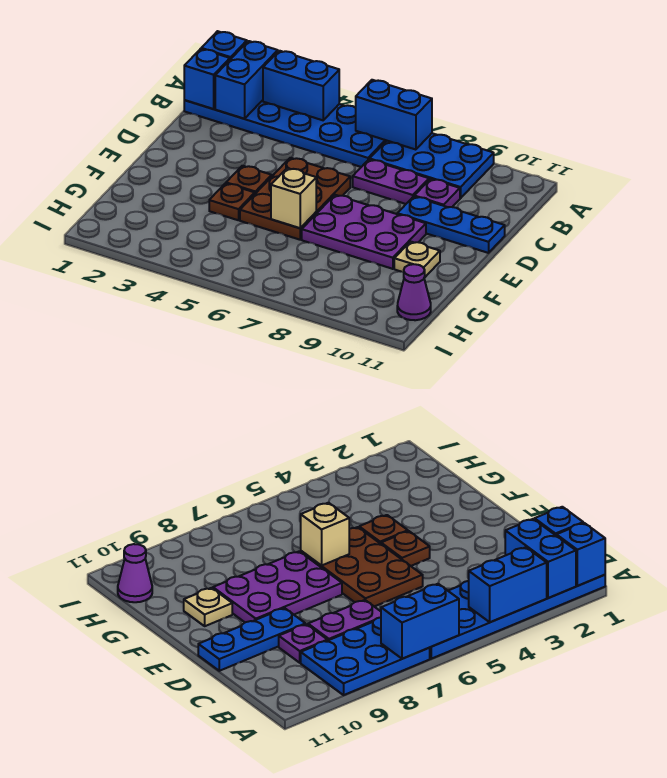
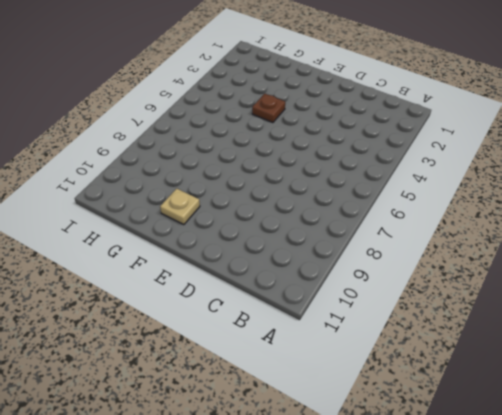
none -> blue 2x6 plate [184,100,387,167]
none -> blue 2x3 plate [370,133,494,198]
none -> purple 1x2 plate [353,159,429,204]

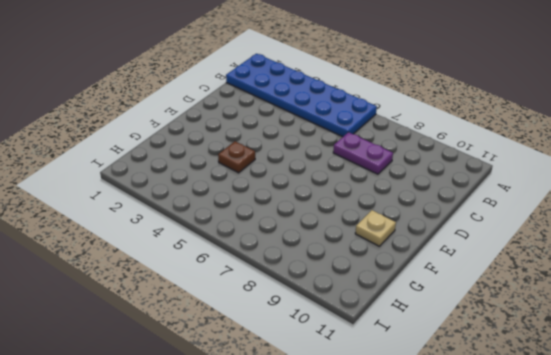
none -> blue 2x3 plate [370,133,494,198]
none -> purple 1x1 plate [414,179,460,207]
none -> brown 2x3 plate [240,158,350,240]

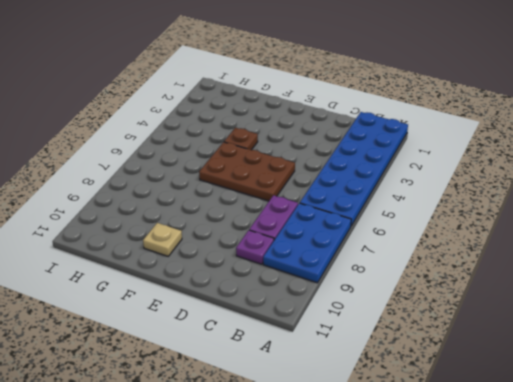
none -> blue 1x3 plate [397,196,505,253]
none -> brown 1x1 plate [226,166,272,194]
none -> purple 2x3 plate [302,195,426,269]

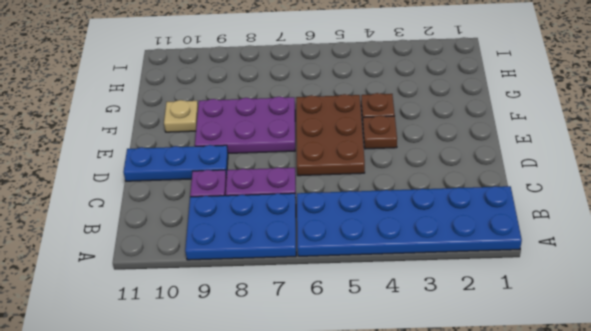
none -> purple 1x1 cone [397,264,431,320]
none -> blue 1x1 brick [201,31,247,59]
none -> blue 1x2 brick [215,41,278,119]

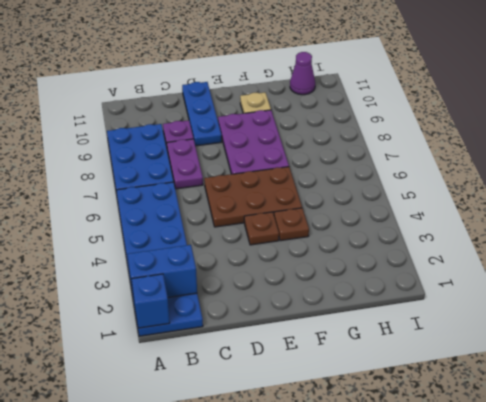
none -> blue 1x2 brick [263,51,339,120]
none -> blue 1x2 brick [356,80,432,150]
none -> blue 1x1 brick [184,49,230,109]

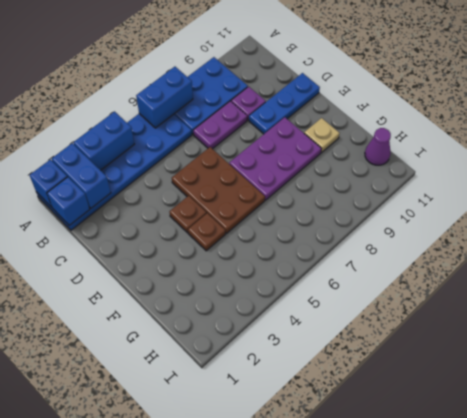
none -> tan 1x1 brick [271,168,316,228]

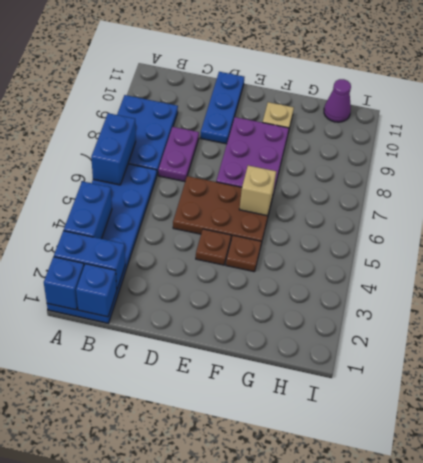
none -> purple 1x1 plate [414,179,460,207]

